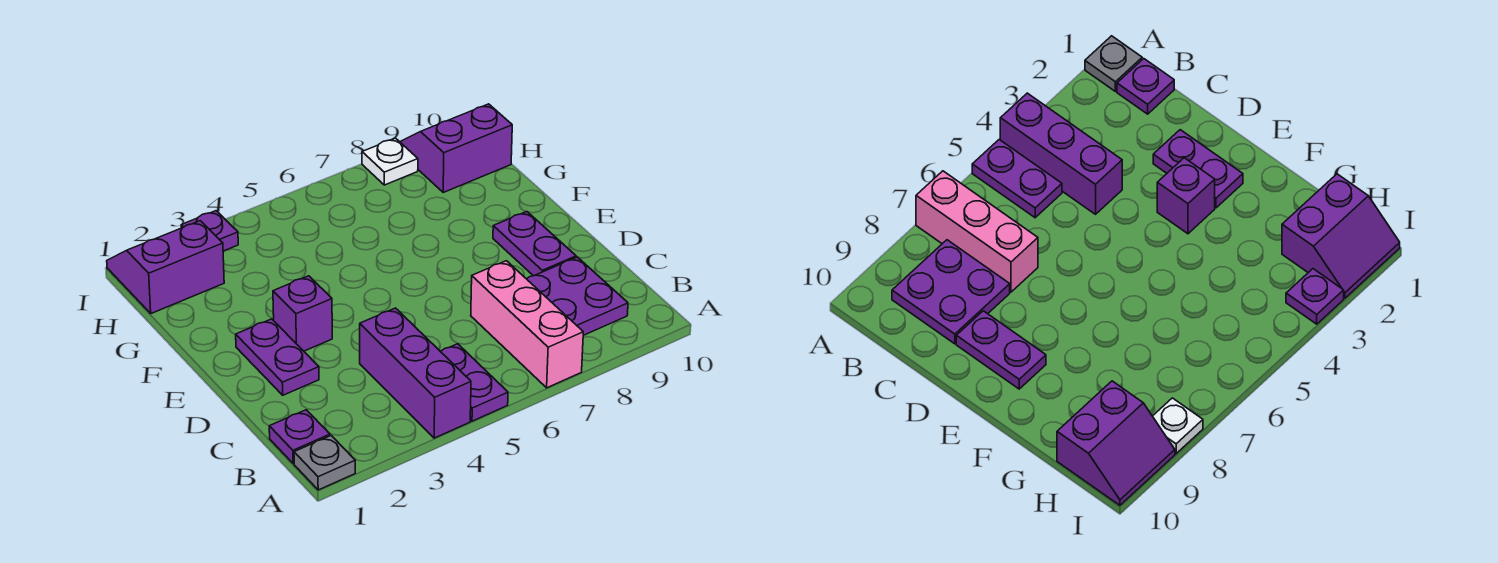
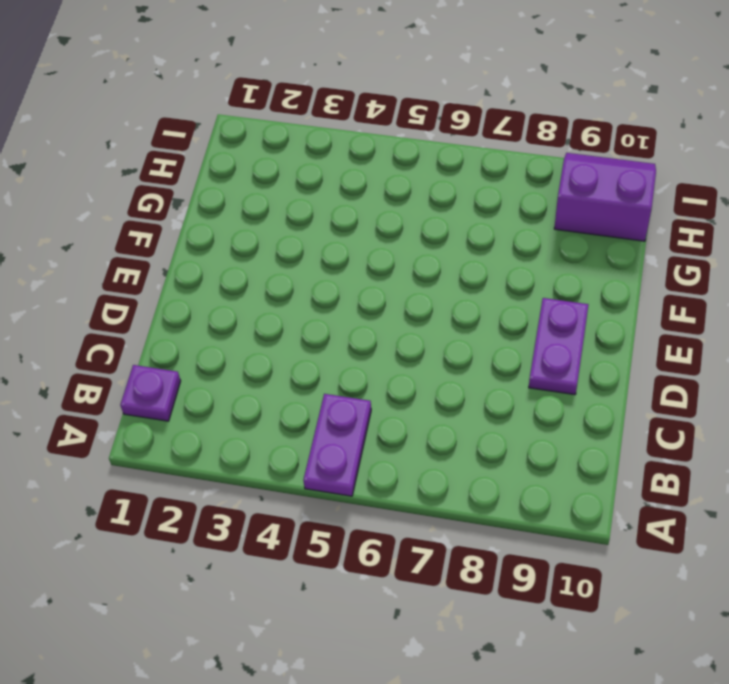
none -> grey 1x1 plate [294,436,355,490]
none -> purple 1x3 brick [360,308,471,438]
none -> pink 1x3 brick [471,261,583,388]

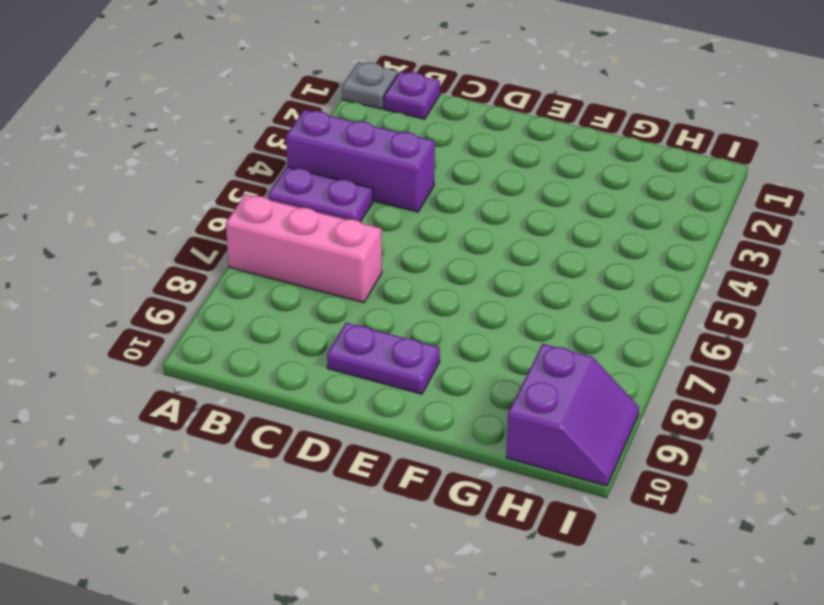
none -> purple 2x2 plate [527,257,628,335]
none -> purple 1x2 plate [236,319,319,395]
none -> purple 1x1 brick [273,276,332,351]

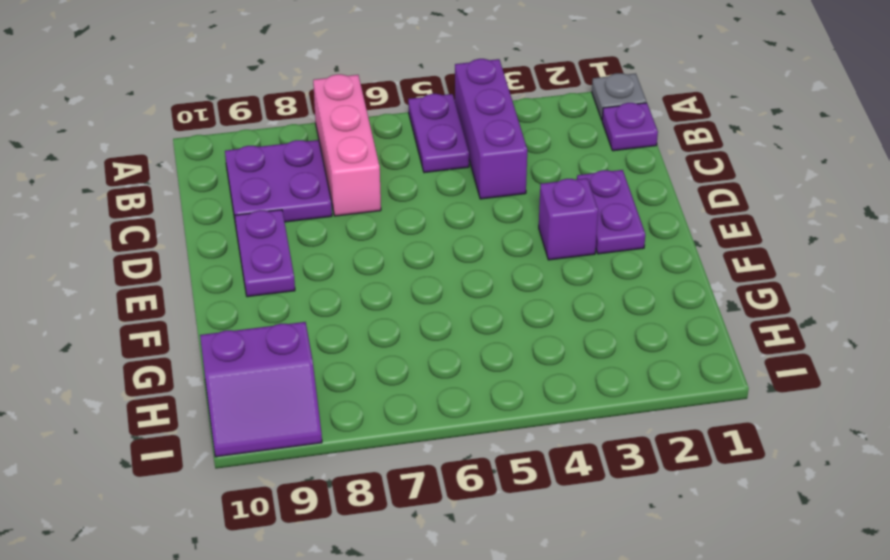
none -> purple 2x2 slope [107,221,224,313]
none -> purple 1x1 plate [181,211,238,251]
none -> white 1x1 plate [362,138,418,185]

